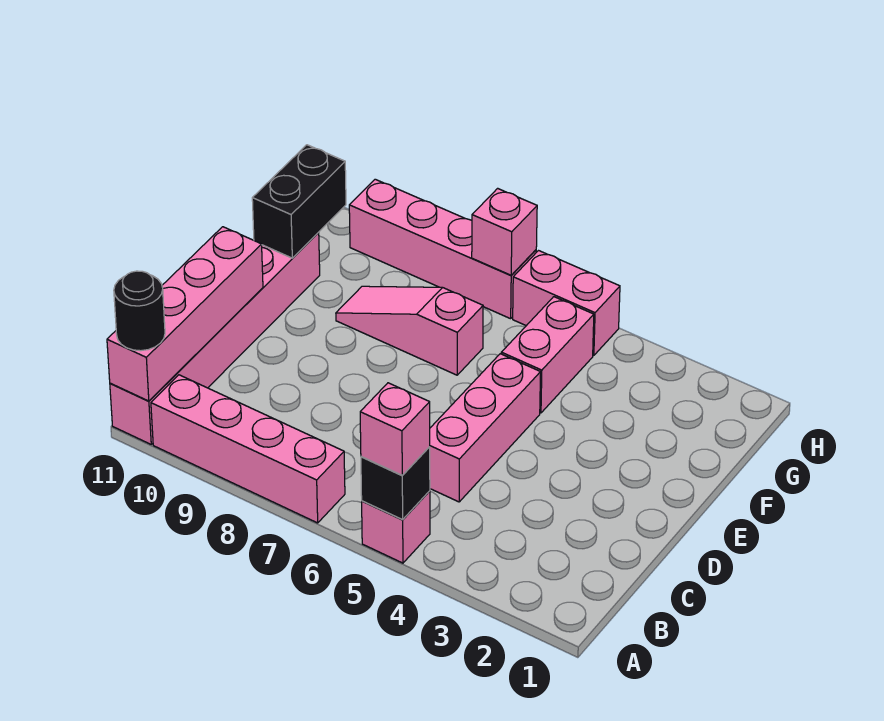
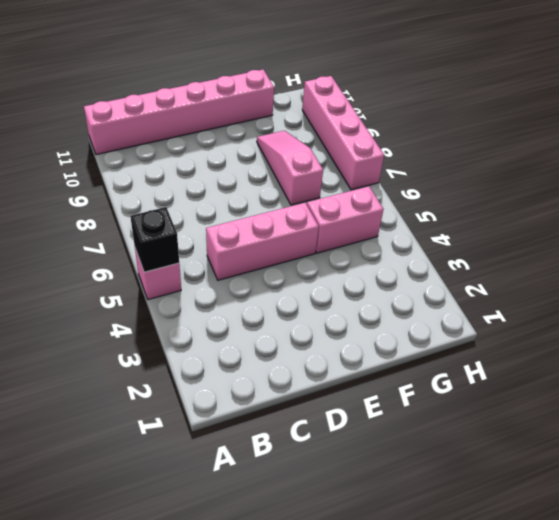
none -> pink 1x4 brick [151,375,345,523]
none -> pink 1x2 brick [513,251,620,356]
none -> pink 1x4 brick [107,227,263,401]

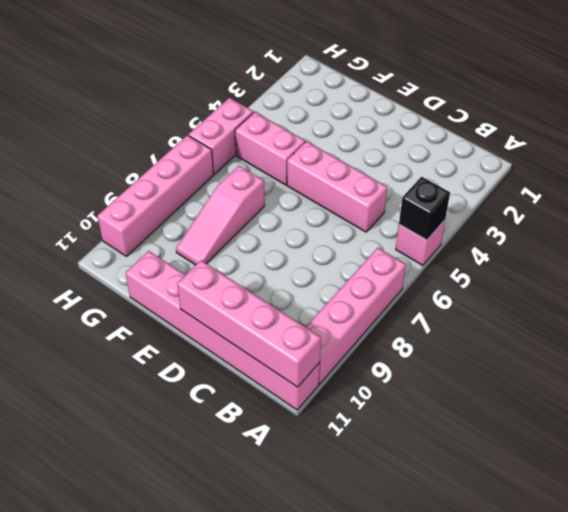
none -> black 1x2 brick [252,145,346,258]
none -> pink 1x1 brick [472,188,537,275]
none -> pink 1x1 brick [360,383,430,475]

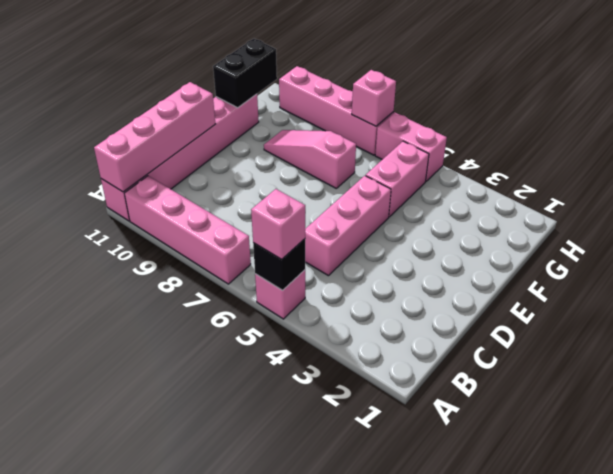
none -> black 1x1 round brick [114,271,165,351]

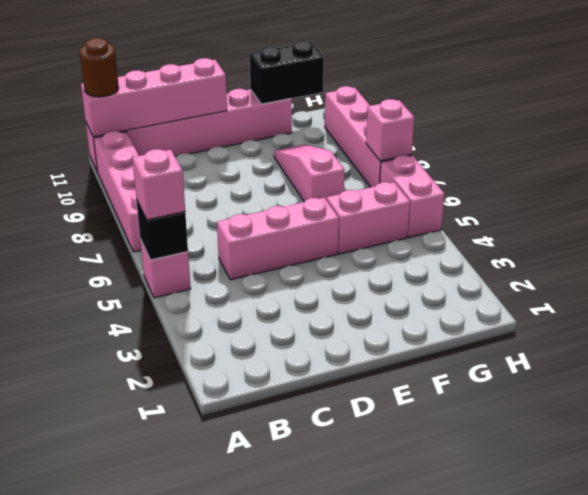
brown 1x1 round brick [80,38,119,97] -> black 1x1 round brick [114,271,165,351]

